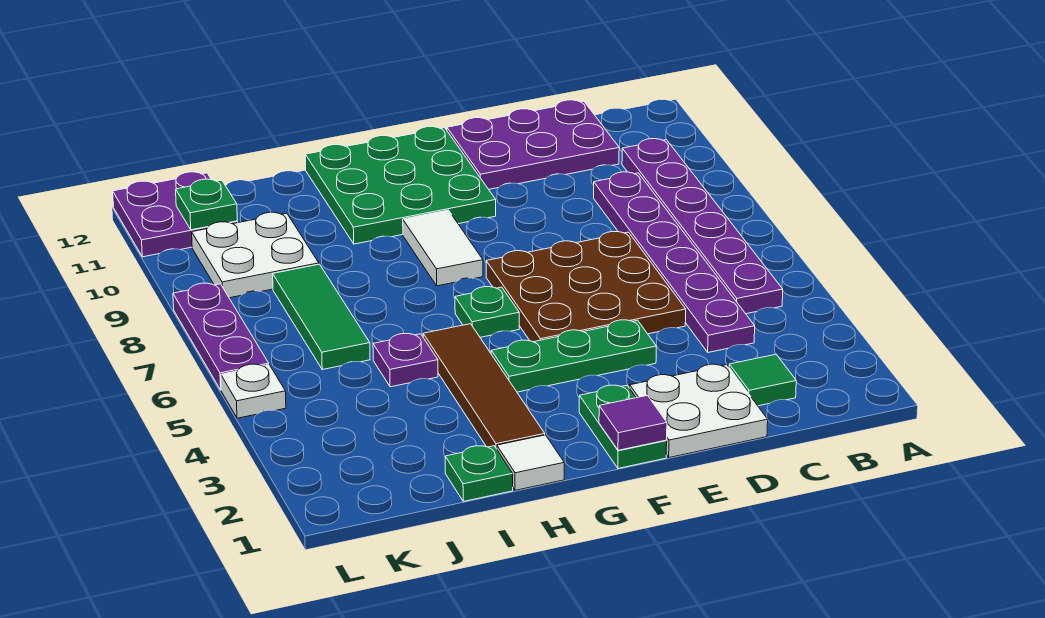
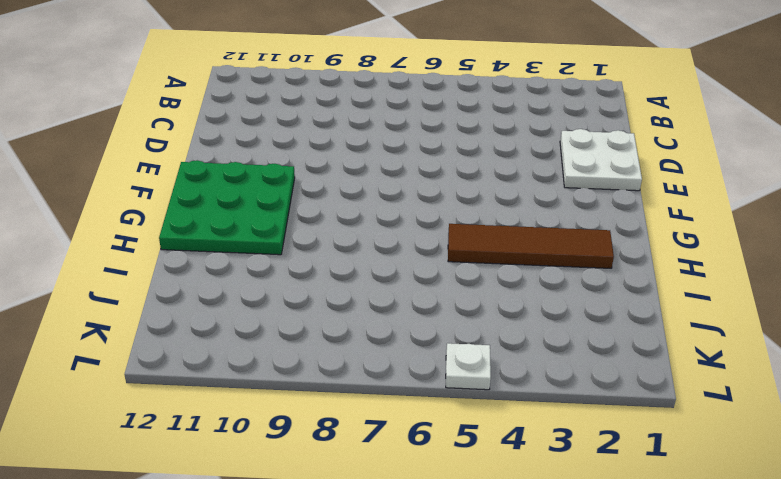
none -> purple 1x6 plate [622,139,783,314]
none -> green 1x1 tile [729,354,796,406]
none -> purple 1x6 plate [594,172,755,352]

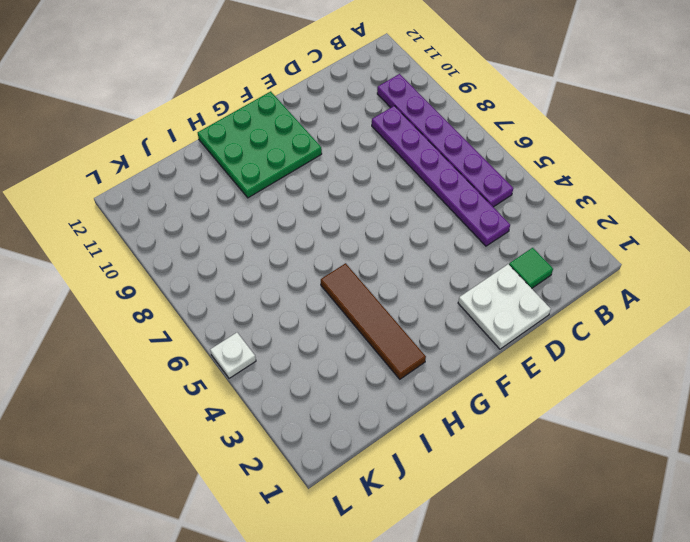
none -> purple 2x3 plate [447,100,619,189]
none -> brown 3x3 plate [486,232,686,342]
none -> green 1x3 plate [491,320,656,392]

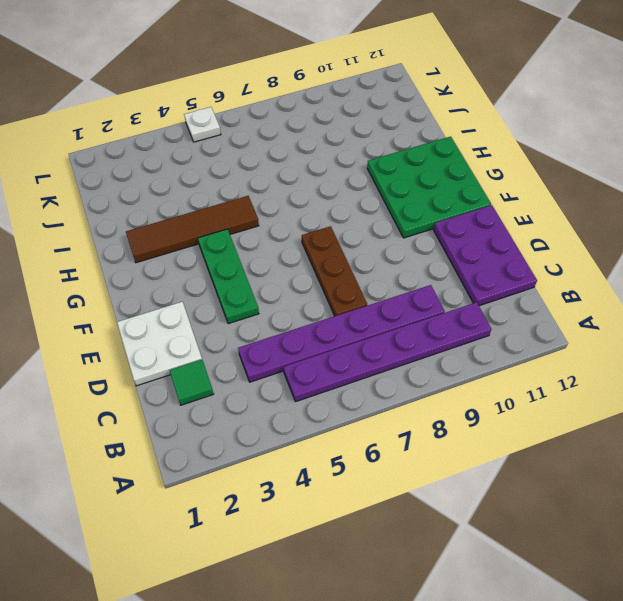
brown 1x3 plate [302,226,367,316] -> brown 3x3 plate [486,232,686,342]
none -> green 1x2 plate [579,385,667,468]
none -> green 1x1 plate [455,287,519,337]
none -> white 1x2 tile [403,210,483,286]

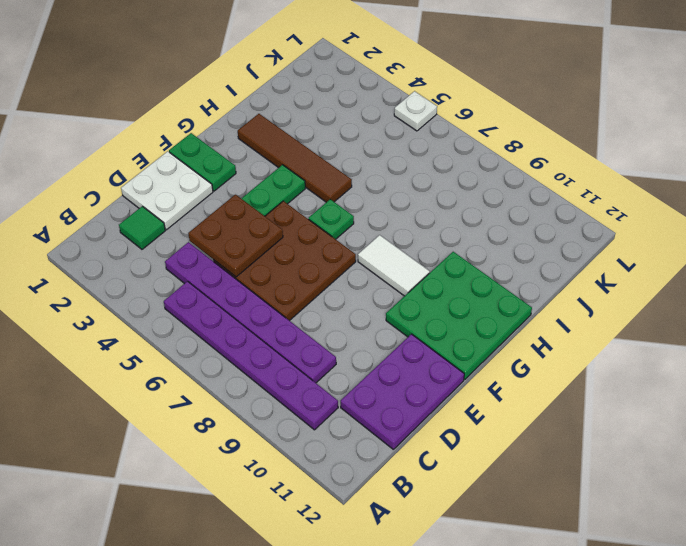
brown 2x2 plate [188,195,283,277] -> none
none -> white 1x1 tile [497,435,564,490]
none -> green 1x1 plate [445,446,513,501]
none -> purple 1x1 plate [373,334,438,387]

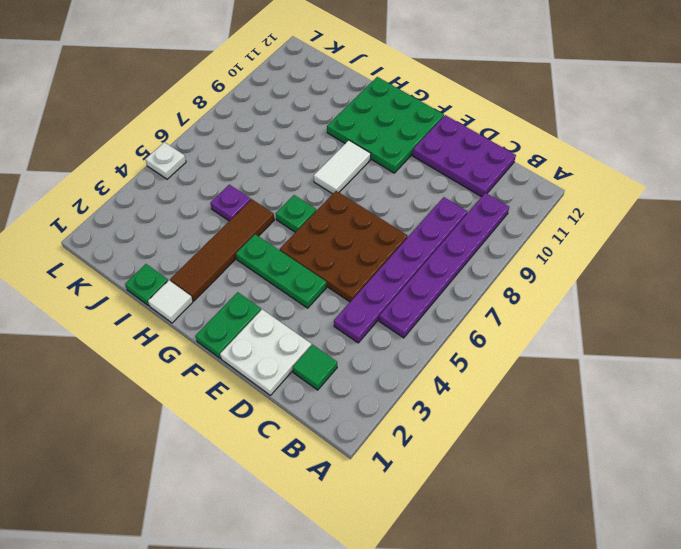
none -> green 1x3 tile [273,264,370,370]
none -> white 2x2 plate [192,212,319,298]
none -> purple 2x2 plate [113,172,238,257]

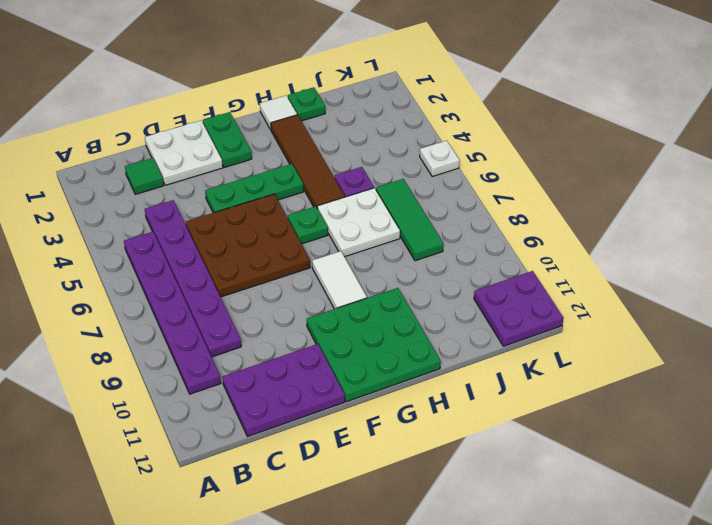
white 2x2 plate [317,188,400,257] -> white 2x2 plate moved to [192,212,319,298]
none -> purple 1x3 plate [173,283,269,390]
none -> purple 1x1 tile [599,395,667,450]
none -> green 1x1 plate [176,179,237,230]

